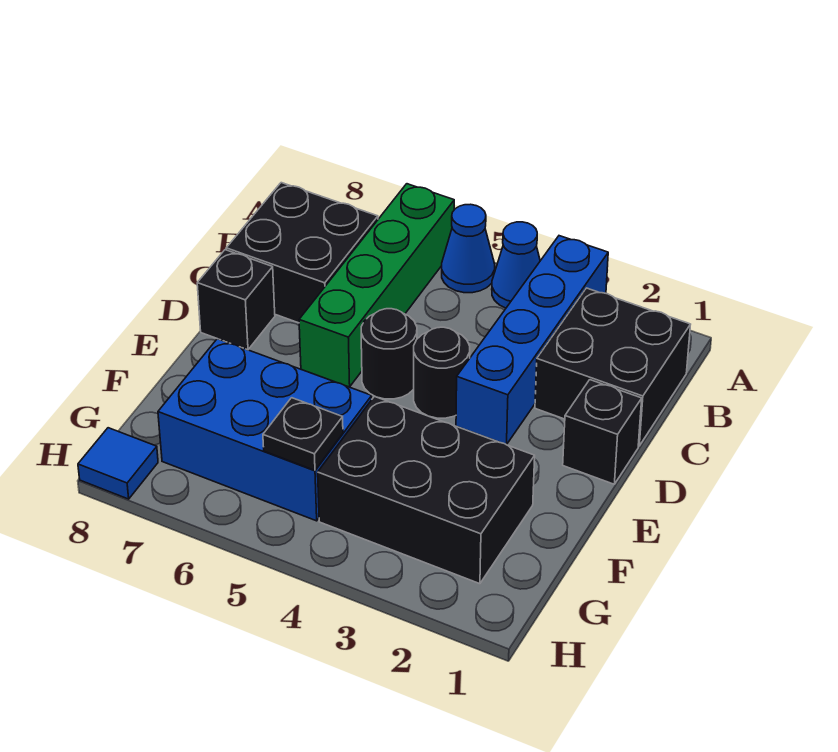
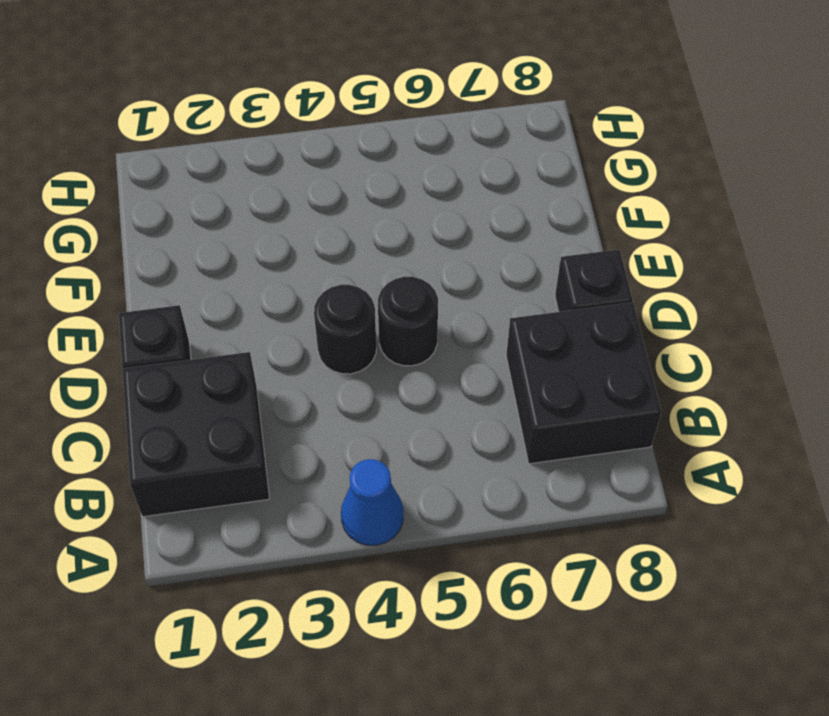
none -> blue 1x4 brick [456,236,608,445]
none -> blue 1x1 cone [442,204,495,293]
none -> green 1x4 brick [299,184,454,387]

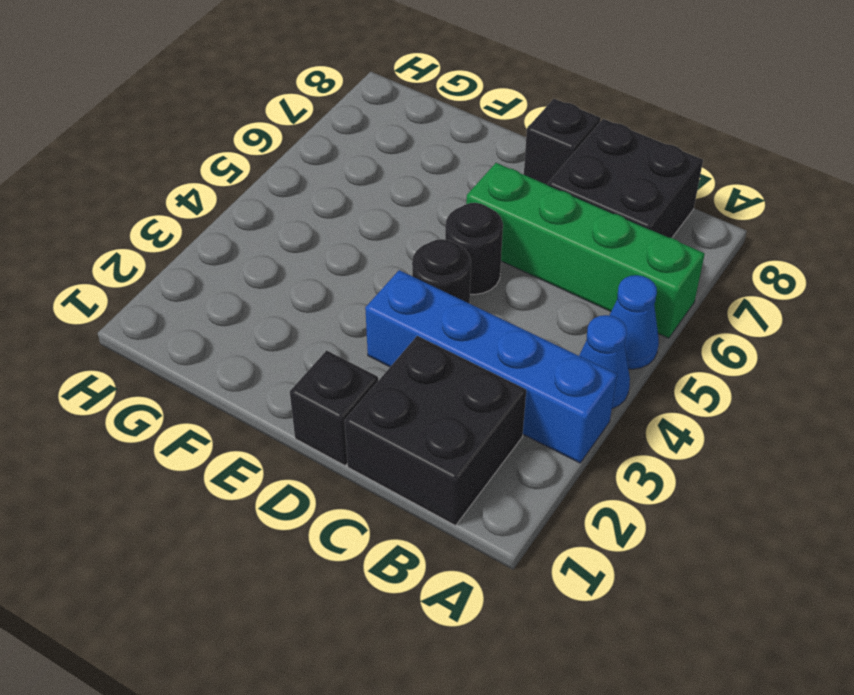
none -> black 2x3 brick [318,396,535,584]
none -> blue 2x3 brick [158,339,372,521]
none -> blue 1x1 tile [78,428,158,499]

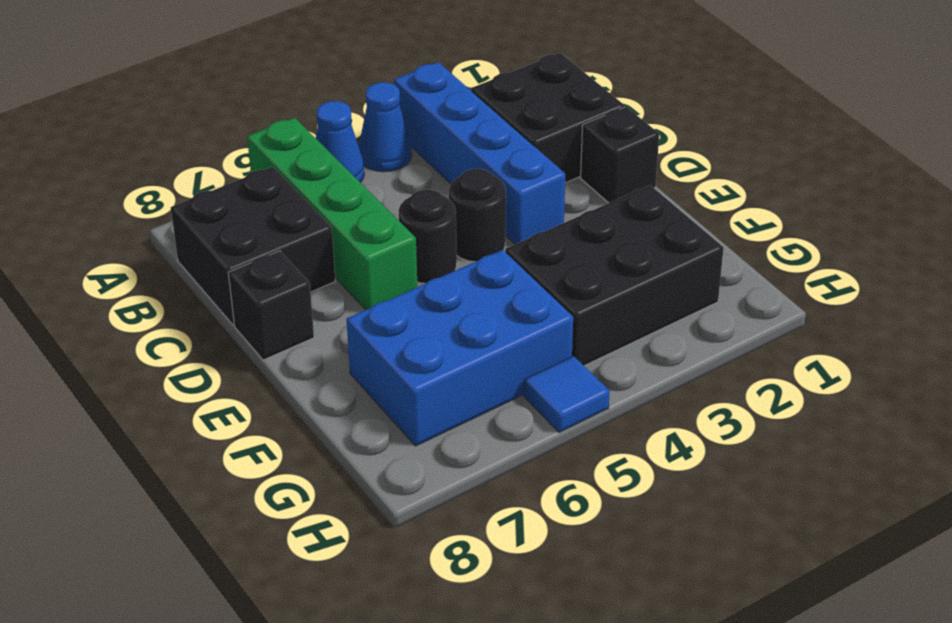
blue 1x1 tile [524,356,610,432] -> blue 1x1 tile moved to [78,428,158,499]
none -> black 1x1 plate [263,398,343,470]

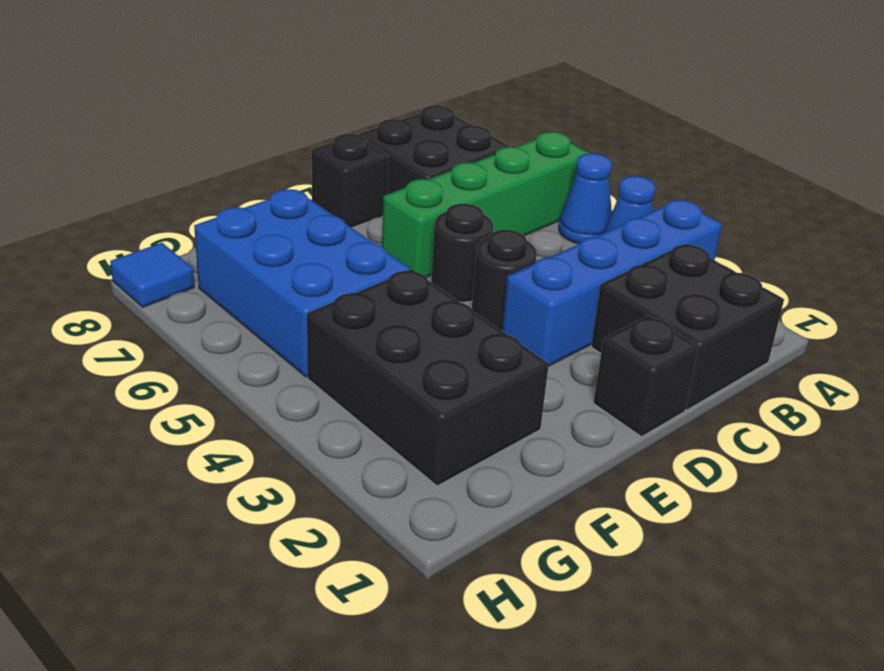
none -> black 1x1 plate [263,398,343,470]

